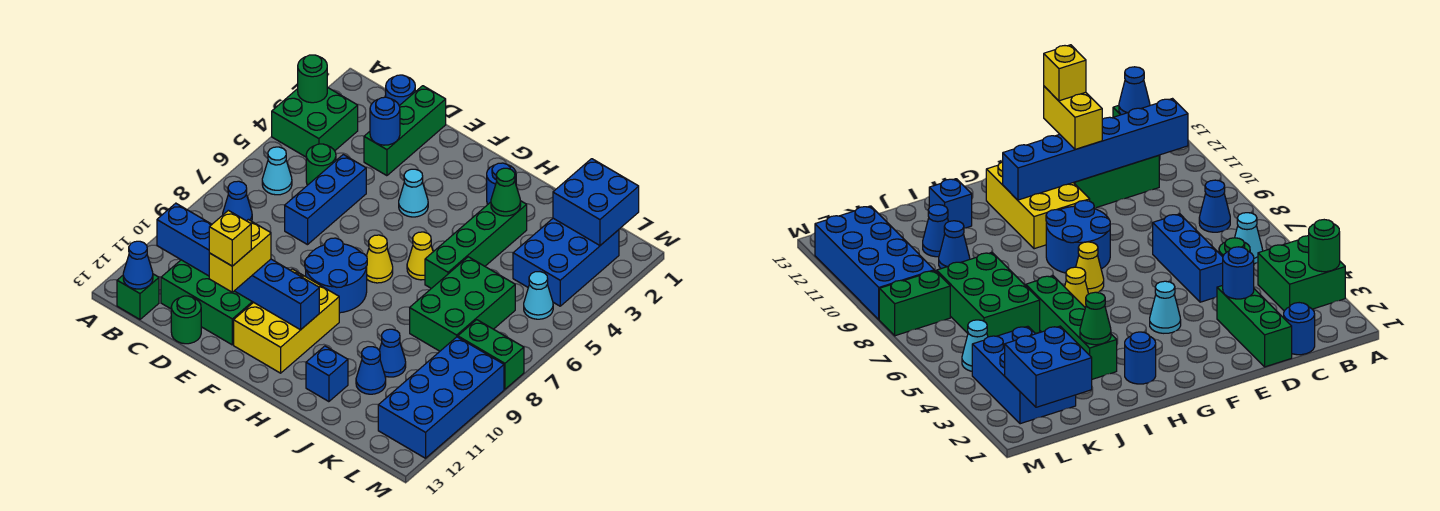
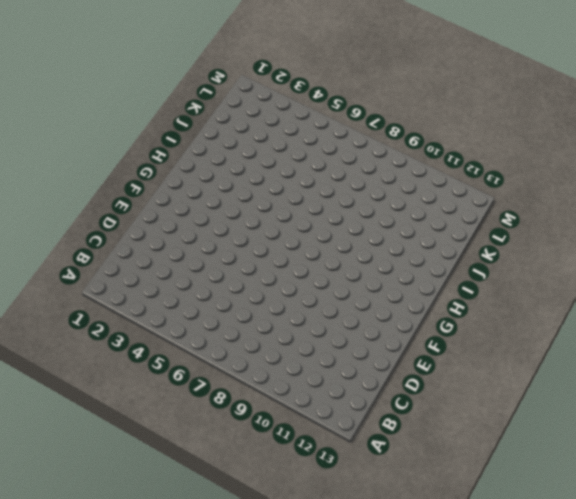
none -> green 2x2 brick [272,87,358,157]
none -> cyan 1x1 cone [262,147,292,195]
none -> blue 1x1 cone [223,181,252,221]
none -> green 1x1 brick [117,274,159,319]

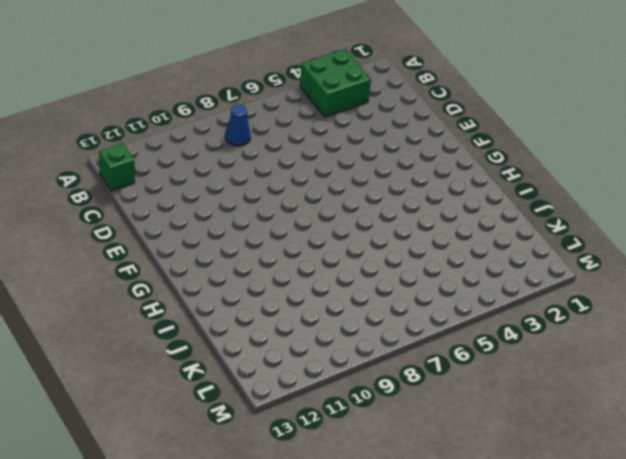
none -> cyan 1x1 cone [262,147,292,195]
none -> blue 1x1 round brick [386,75,415,106]
none -> green 1x1 round brick [306,144,336,185]
none -> green 2x3 brick [161,260,253,345]

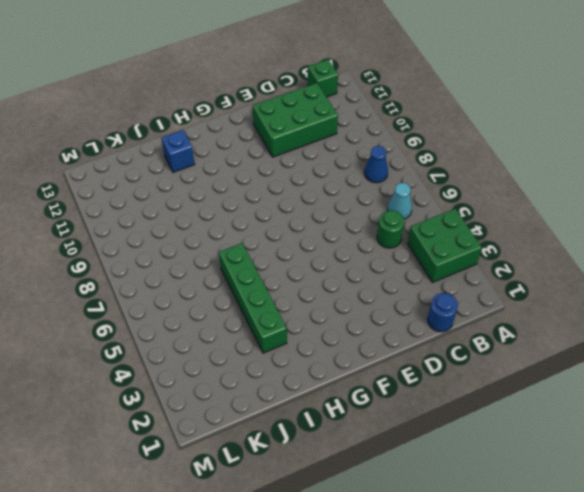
none -> green 1x3 brick [364,86,446,176]
none -> blue 1x3 brick [285,155,366,245]
none -> green 1x1 round brick [171,296,201,344]
none -> cyan 1x1 cone [399,169,428,217]

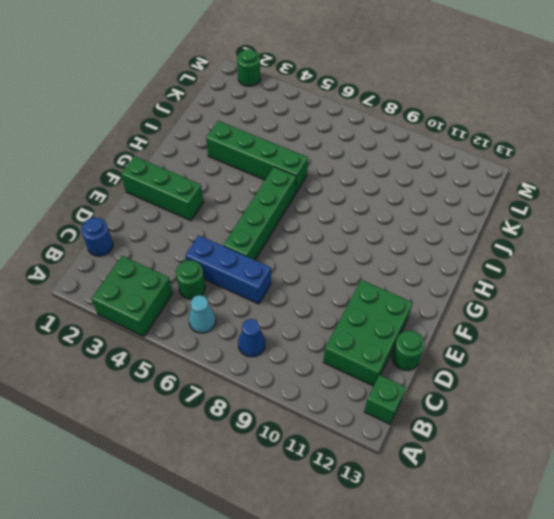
green 1x4 brick [223,167,296,260] -> yellow 1x1 cone [407,232,433,280]
green 1x3 brick [121,156,203,221] -> green 1x3 brick moved to [364,86,446,176]
green 1x1 round brick [237,49,260,86] -> green 1x1 round brick moved to [298,55,327,103]
none -> cyan 1x1 cone [399,169,428,217]
none -> blue 2x2 round brick [305,238,367,313]
none -> yellow 2x3 brick [234,269,339,373]
none -> yellow 1x1 cone [367,235,393,283]

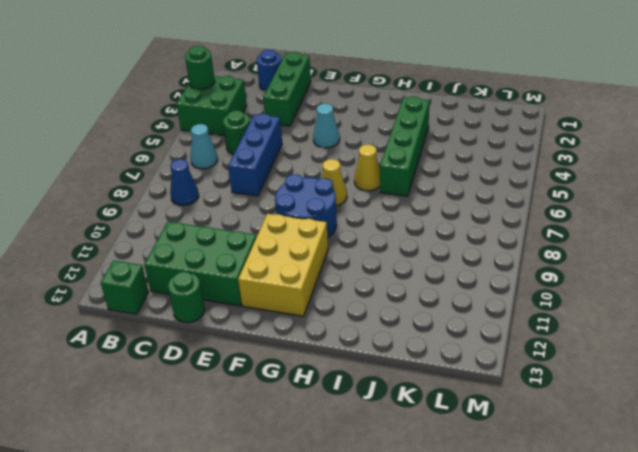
none -> blue 1x1 round brick [487,163,516,204]
none -> blue 1x1 brick [306,346,348,402]
none -> green 2x3 brick [410,257,515,351]
none -> blue 1x1 cone [379,329,406,377]

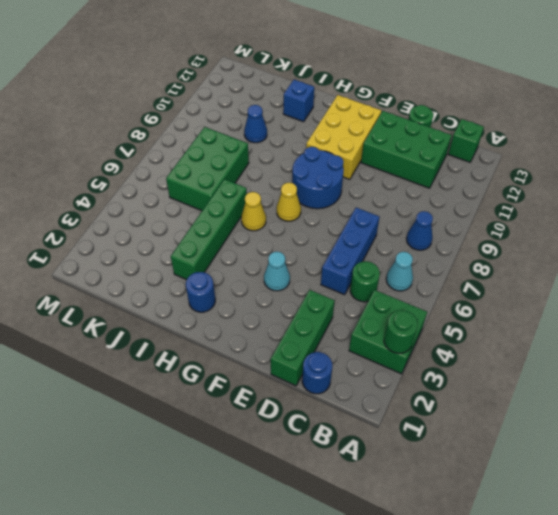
none -> blue 1x1 cone [356,347,386,394]
none -> blue 2x3 brick [513,218,619,306]
none -> cyan 1x1 cone [524,272,553,319]
none -> green 1x2 brick [458,320,524,389]

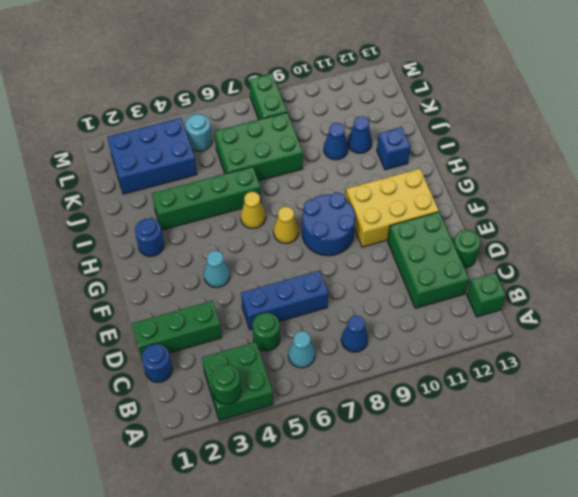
cyan 1x1 round brick [186,114,212,151] -> cyan 1x1 cone [524,272,553,319]
none -> blue 2x4 brick [378,337,504,458]
none -> blue 1x6 brick [157,203,319,330]
none -> blue 1x1 cone [123,241,153,289]
none -> blue 1x1 round brick [370,97,400,145]

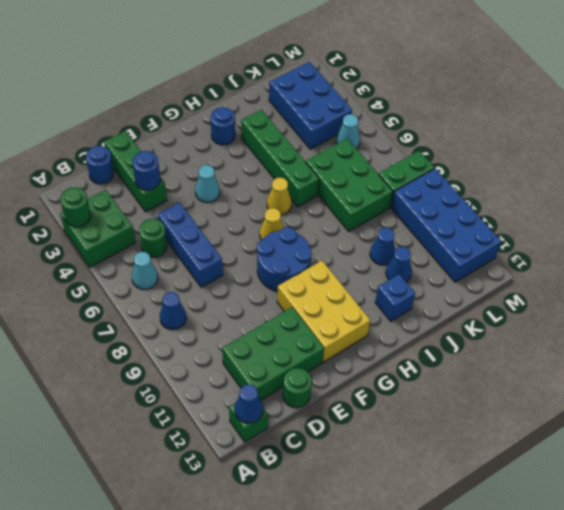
none -> blue 1x6 brick [157,203,319,330]
none -> green 1x1 cone [491,168,521,216]
none -> blue 2x2 brick [553,159,639,245]
none -> yellow 1x2 brick [209,220,271,292]

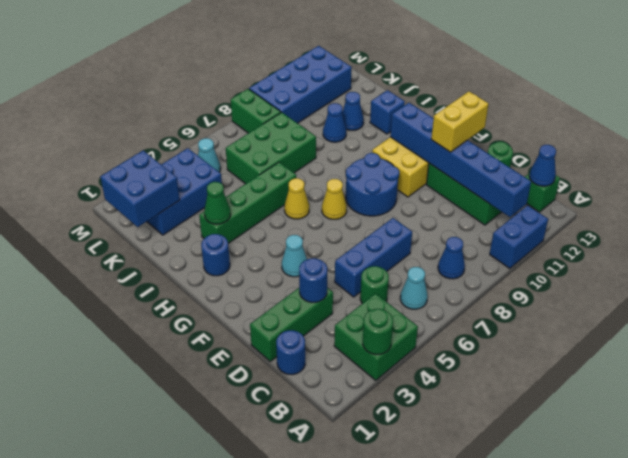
blue 1x2 brick [490,205,548,269] -> none
none -> yellow 1x1 brick [209,210,251,266]

